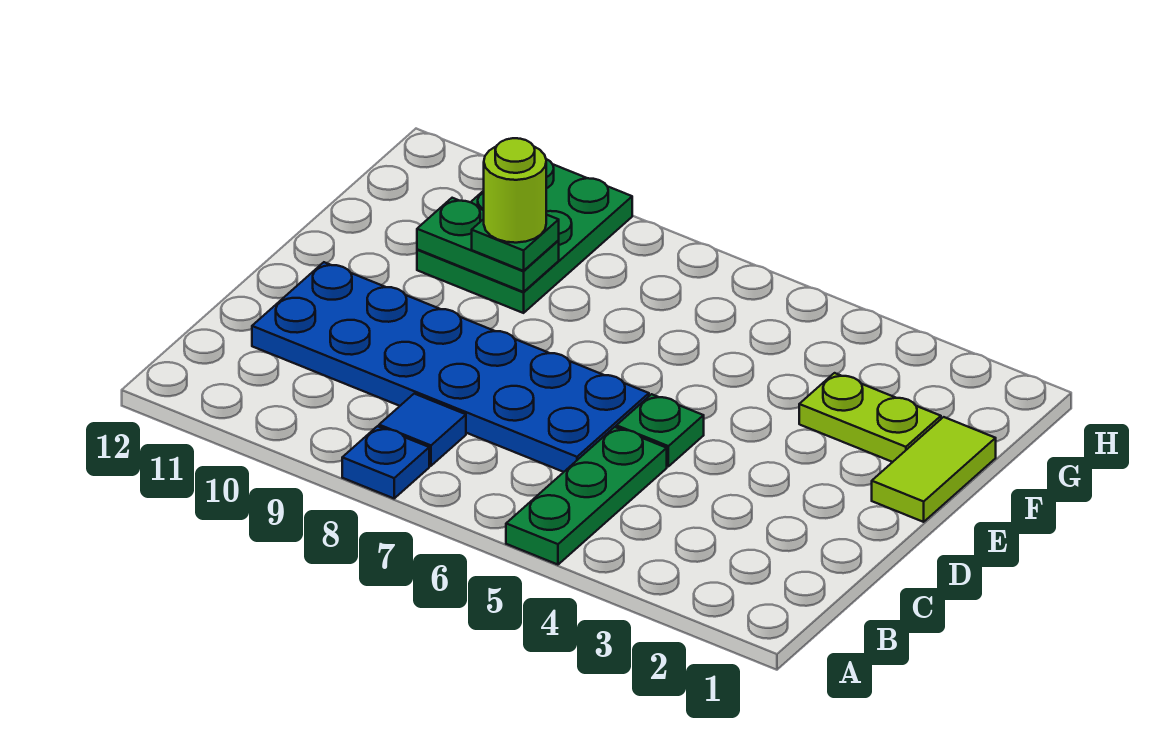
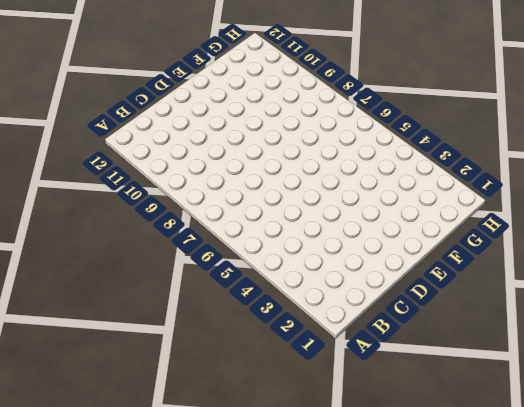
none -> green 1x3 plate [506,427,667,565]
none -> blue 1x1 plate [342,426,429,498]

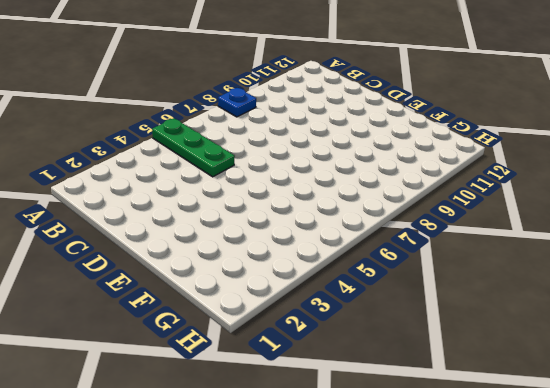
none -> blue 1x1 tile [379,394,466,466]
none -> blue 2x6 plate [252,262,649,472]

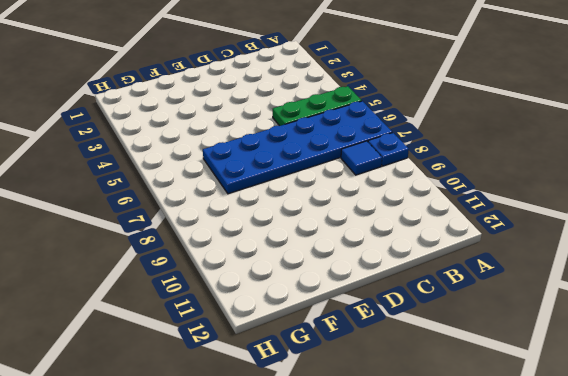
blue 2x6 plate [203,101,392,194] -> blue 2x6 plate turned to [252,262,649,472]
none -> green 1x1 plate [616,394,704,466]
none -> lime 1x2 tile [872,417,996,522]

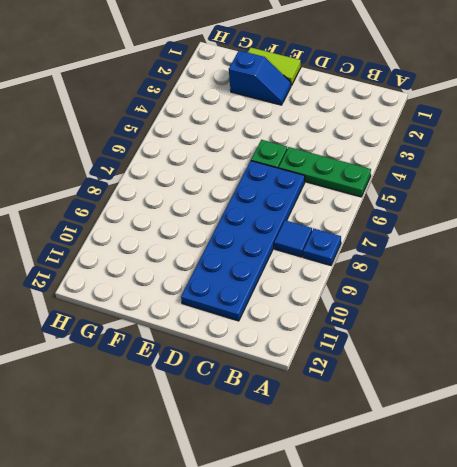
blue 1x2 slope [229,51,291,105] -> lime 1x2 plate [799,373,941,462]
none -> green 2x3 plate [417,159,632,313]
none -> green 1x2 plate [417,198,559,292]

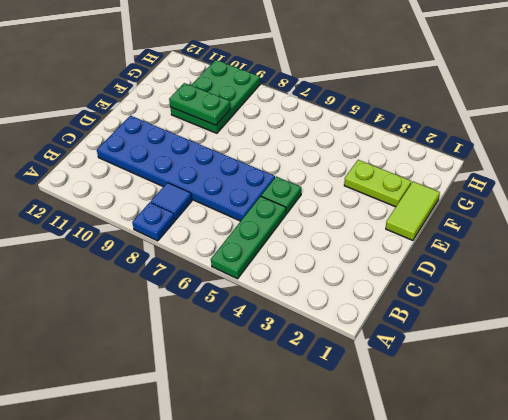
none -> green 1x1 plate [472,215,559,271]
none -> lime 1x1 round brick [484,138,546,243]

